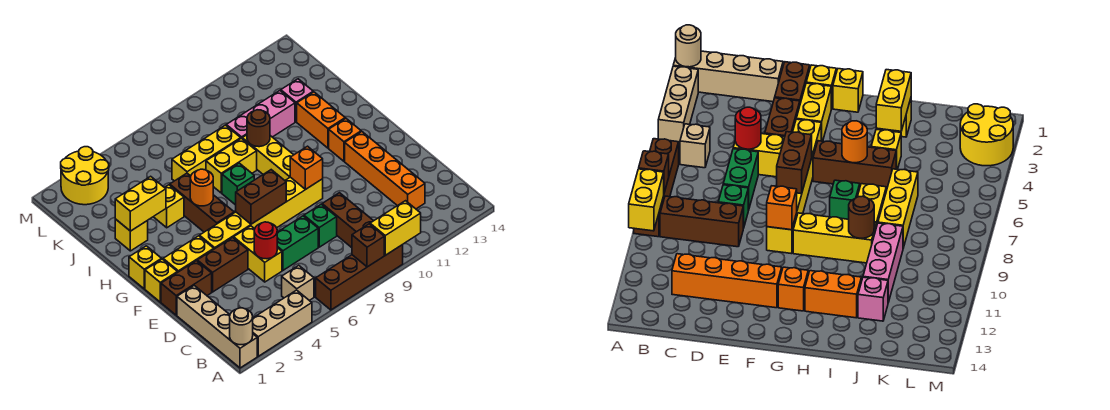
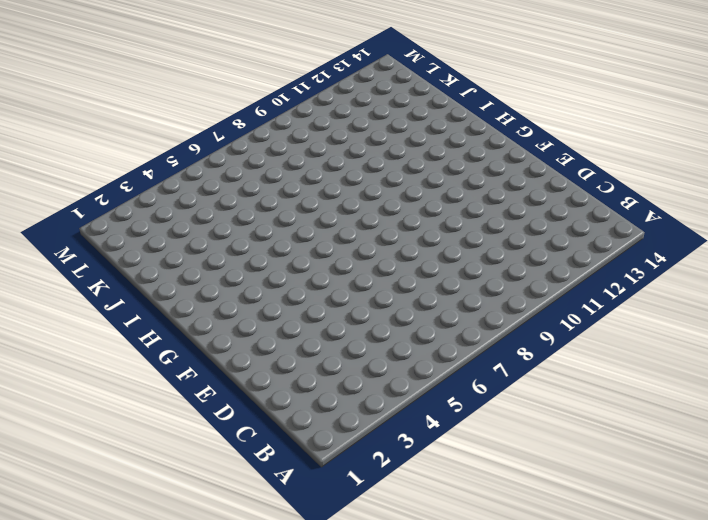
none -> tan 1x4 brick [177,286,257,368]
none -> tan 1x3 brick [253,290,312,356]
none -> brown 1x4 brick [316,245,403,310]
none -> tan 1x1 brick [282,265,314,300]

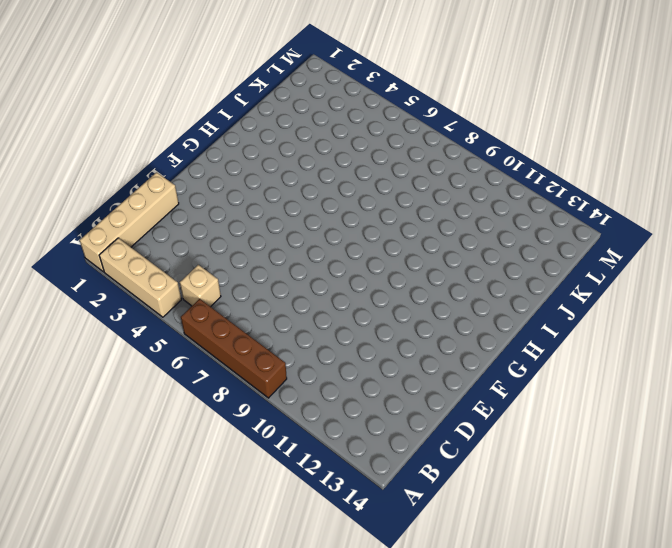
none -> brown 1x3 brick [322,193,373,248]
none -> orange 1x4 brick [345,132,425,209]
none -> yellow 1x2 brick [234,226,282,282]
none -> green 1x2 brick [277,216,318,270]

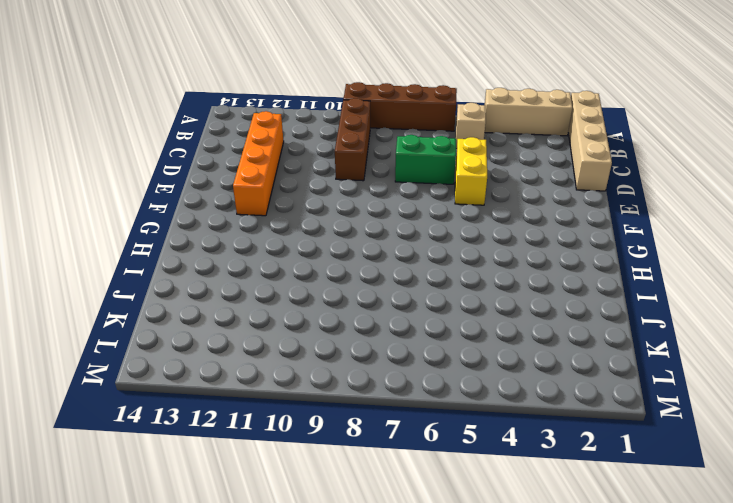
none -> green 1x1 brick [304,204,337,247]
none -> brown 1x2 brick [161,261,212,315]
none -> brown 1x2 brick [197,238,248,292]
none -> yellow 1x1 brick [145,259,178,302]

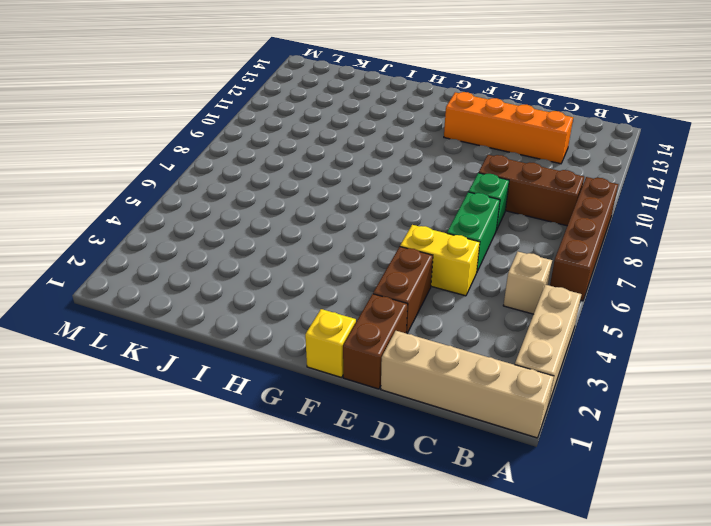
none -> yellow 1x2 brick [163,236,214,272]
none -> yellow 1x6 brick [199,177,323,249]
none -> yellow 1x1 brick [129,246,161,289]
none -> brown 1x3 brick [170,173,234,232]

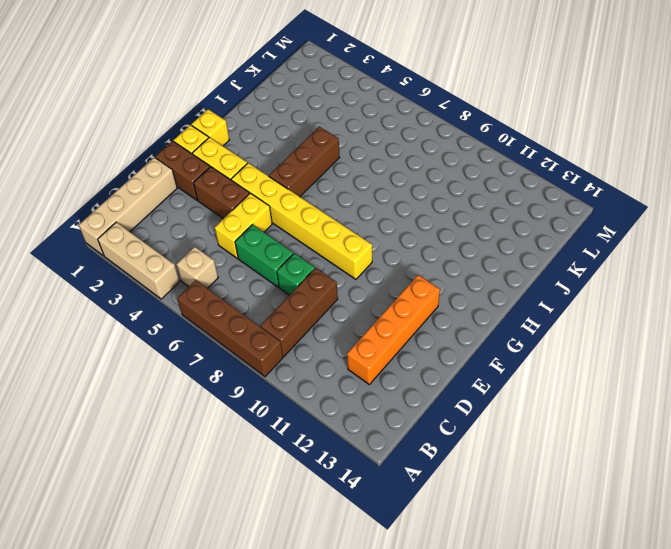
none -> yellow 1x3 brick [242,135,293,180]
none -> orange 1x1 brick [329,118,361,161]
none -> green 1x1 brick [222,163,254,205]
none -> orange 1x2 brick [297,92,345,148]

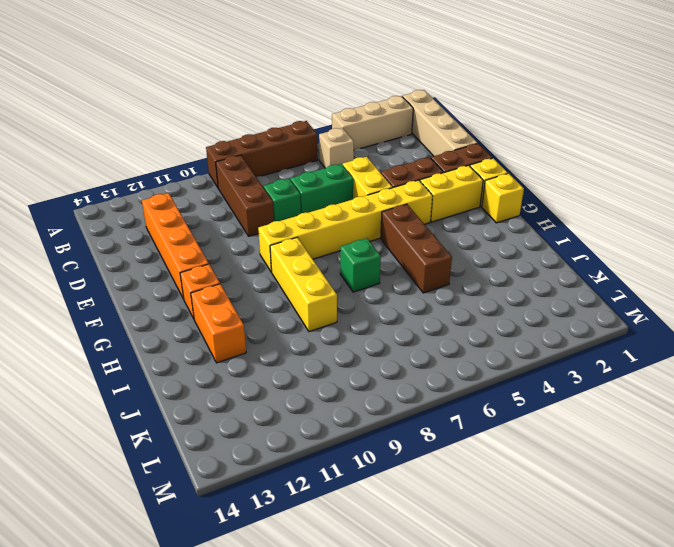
none -> yellow 1x1 brick [115,219,148,251]
none -> yellow 1x1 brick [154,185,184,228]
none -> yellow 1x2 brick [206,138,257,193]
none -> yellow 1x3 brick [172,125,241,181]

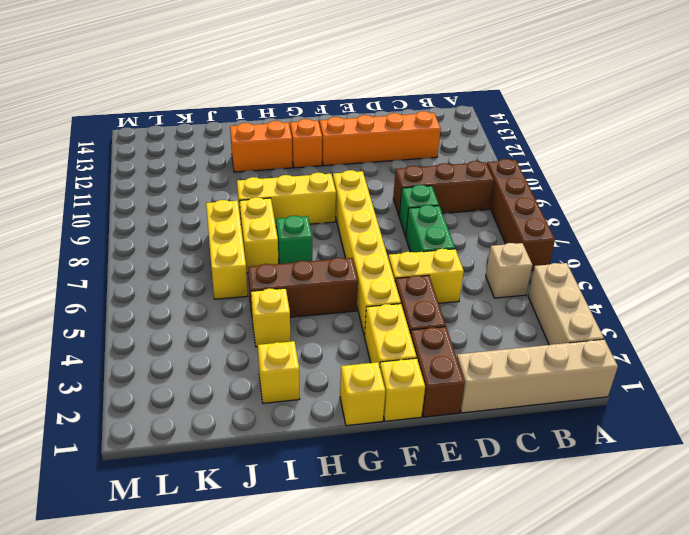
none -> pink 1x3 brick [226,91,295,138]
none -> pink 1x1 brick [281,79,313,122]
none -> yellow 2x2 round brick [61,147,109,205]
none -> tan 1x1 round brick [230,308,253,345]

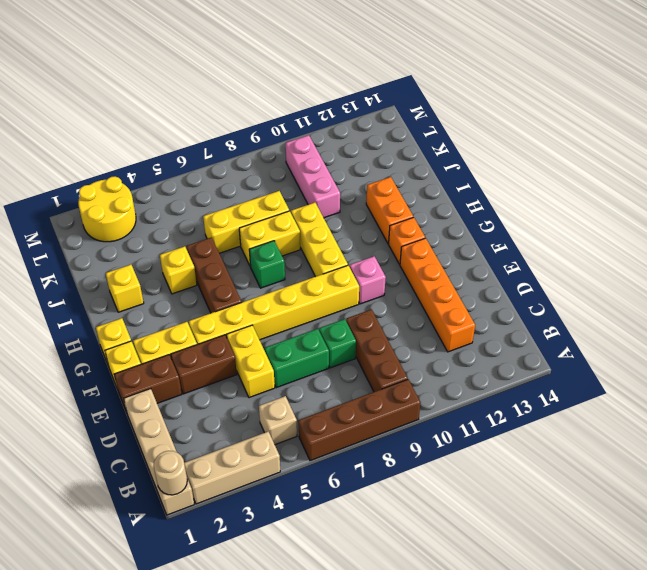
pink 1x1 brick [350,256,386,304] -> pink 1x1 brick moved to [281,79,313,122]
pink 1x3 brick [286,135,340,218] -> pink 1x3 brick turned to [226,91,295,138]
none -> brown 1x1 brick [352,224,384,267]
none -> yellow 1x2 brick [370,201,421,255]
none -> red 1x1 round brick [254,222,277,259]
none -> brown 1x2 brick [236,170,286,224]

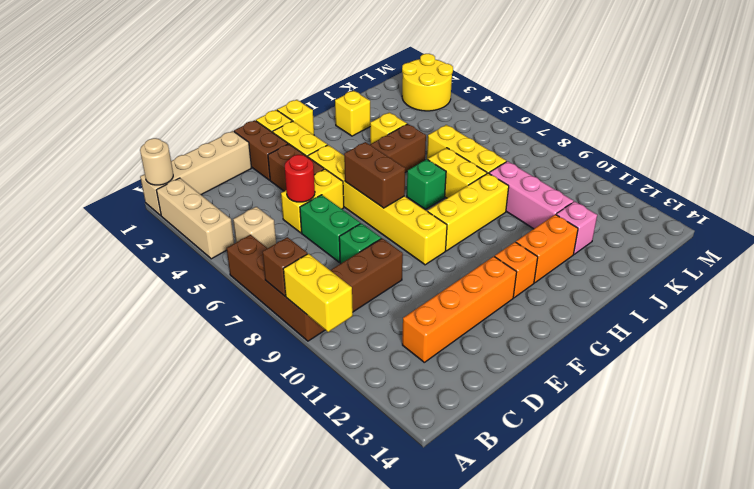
none -> orange 1x1 brick [290,146,323,190]
none -> orange 1x1 round brick [190,169,213,206]
none -> yellow 1x2 brick [115,176,166,231]
none -> brown 1x1 round brick [247,110,270,147]

